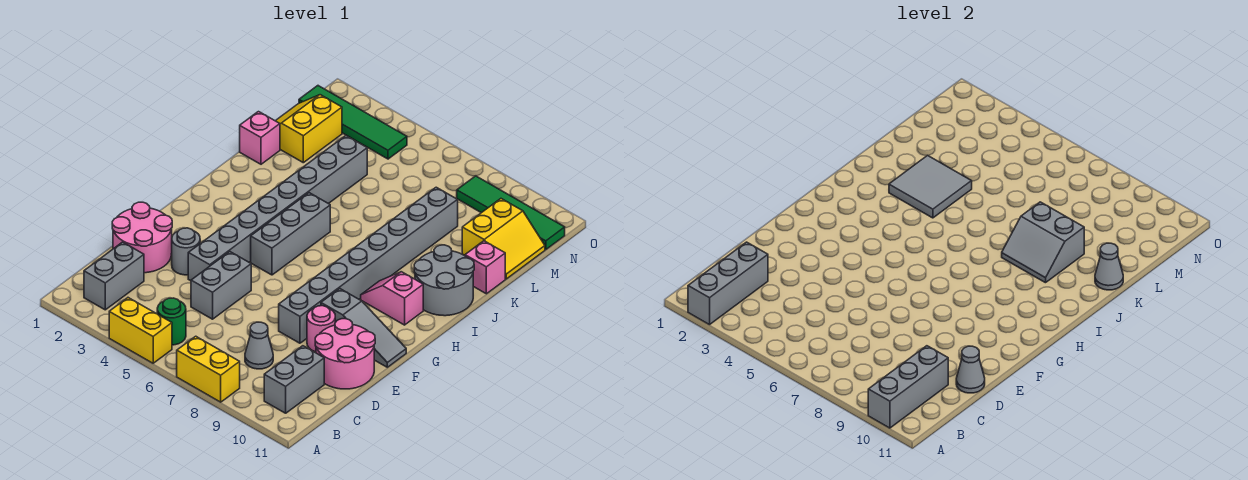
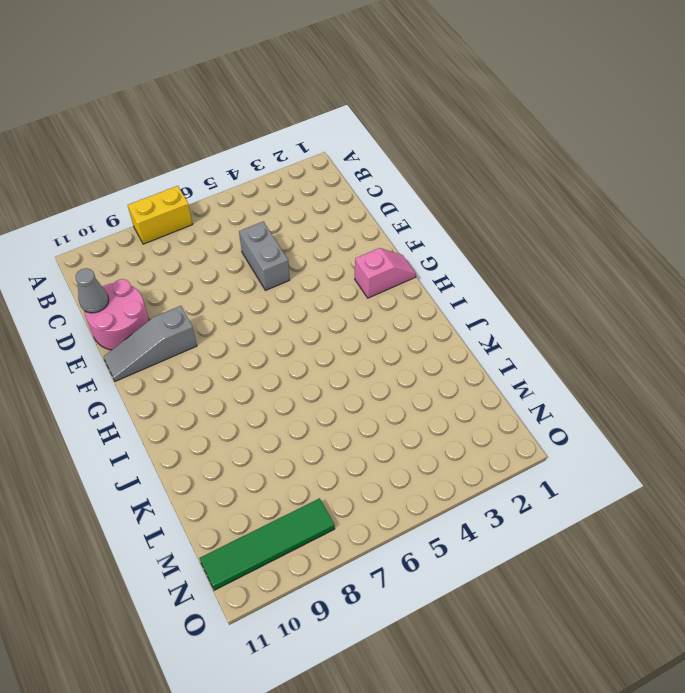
pink 1x2 slope [355,248,416,298] -> pink 1x2 slope moved to [361,272,423,325]
none -> yellow 1x2 brick [109,298,172,363]
none -> grey 1x2 brick [84,242,144,310]
none -> green 1x1 round brick [157,298,186,345]

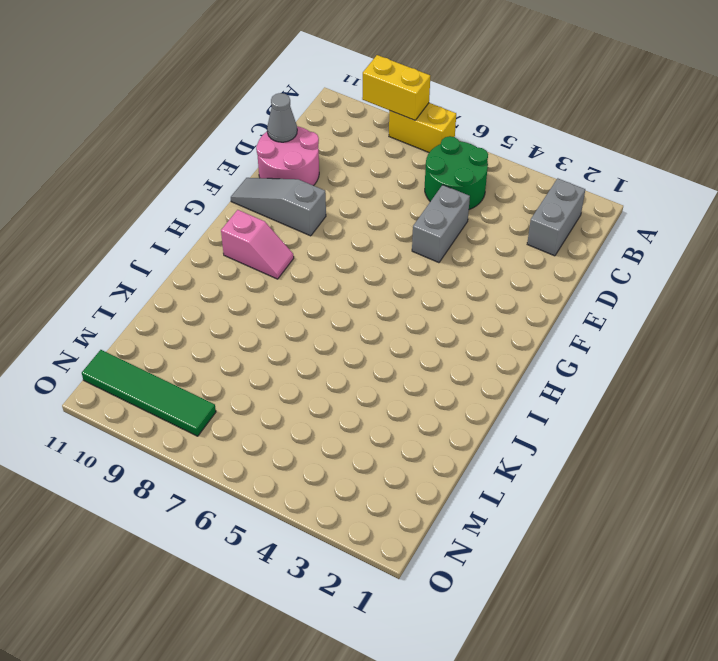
yellow 1x2 brick [362,55,430,120] -> yellow 1x2 brick moved to [109,298,172,363]
green 2x2 round brick [425,136,488,210] -> green 1x1 round brick [157,298,186,345]
none -> grey 1x2 brick [264,346,324,413]
none -> grey 1x1 cone [245,322,273,369]
none -> pink 2x2 round brick [112,202,172,273]

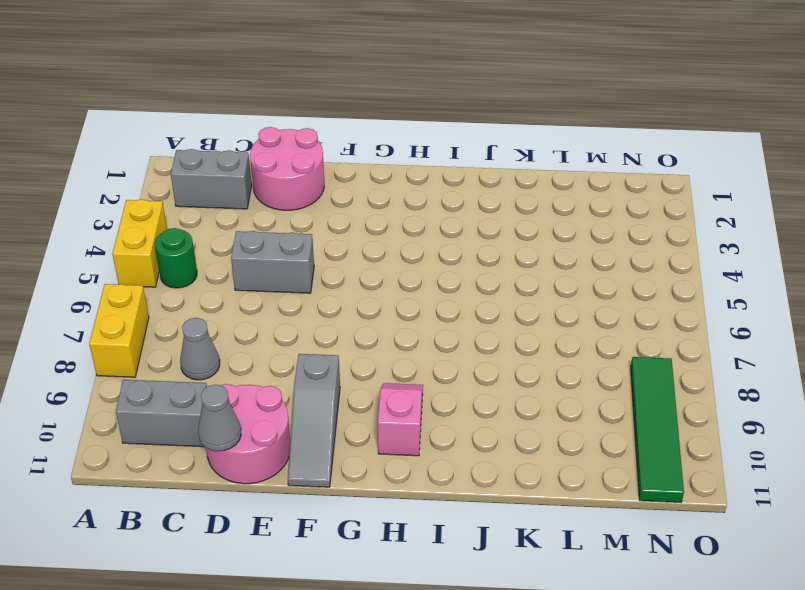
none -> grey 1x1 round brick [172,228,200,275]
none -> grey 1x8 brick [188,136,367,281]
none -> grey 1x8 brick [279,187,458,343]

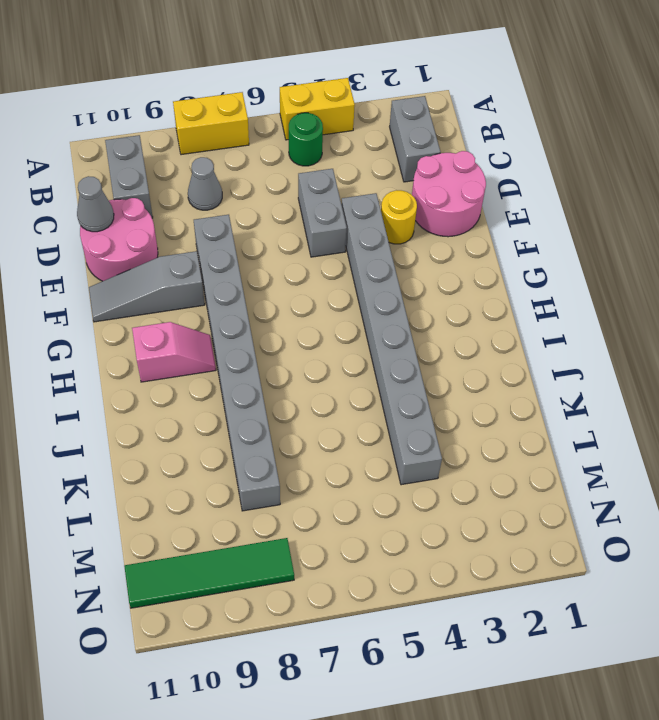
yellow 1x1 round brick [381,190,417,244] -> grey 1x1 round brick [172,228,200,275]
none -> pink 1x1 round brick [307,306,335,352]
none -> grey 1x3 brick [251,193,330,275]
none -> grey 2x2 round brick [414,245,474,316]

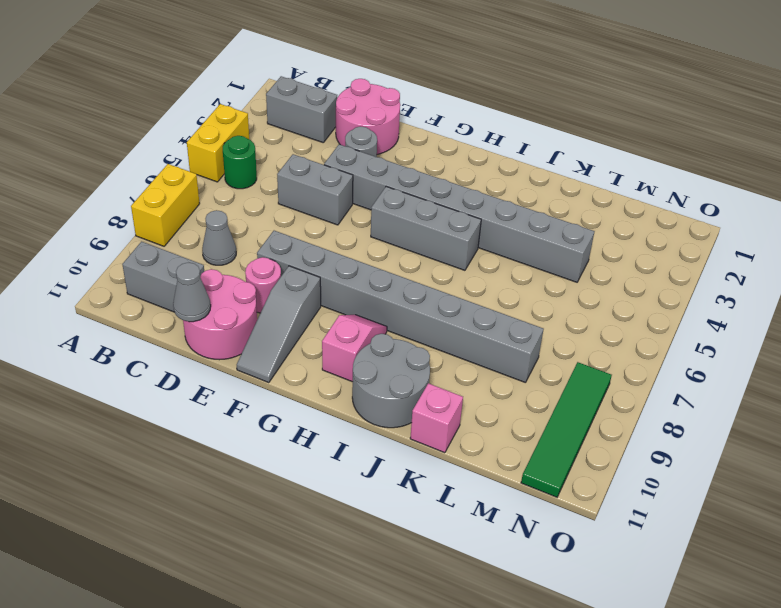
none -> pink 1x1 brick [240,112,280,164]
none -> yellow 2x2 slope [276,95,342,163]
none -> yellow 2x2 slope [462,199,545,279]

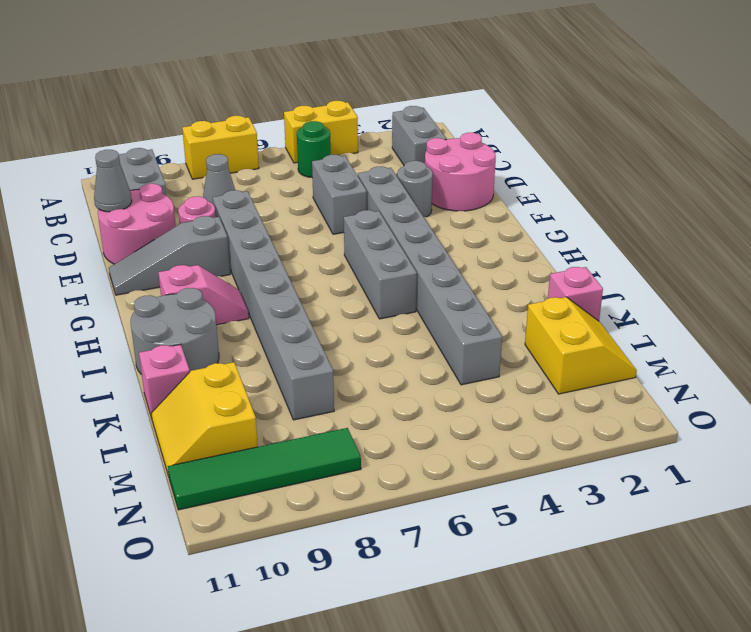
none -> green 1x4 tile [299,86,407,159]
none -> grey 1x3 brick [688,242,768,325]
none -> grey 1x3 brick [868,346,948,428]

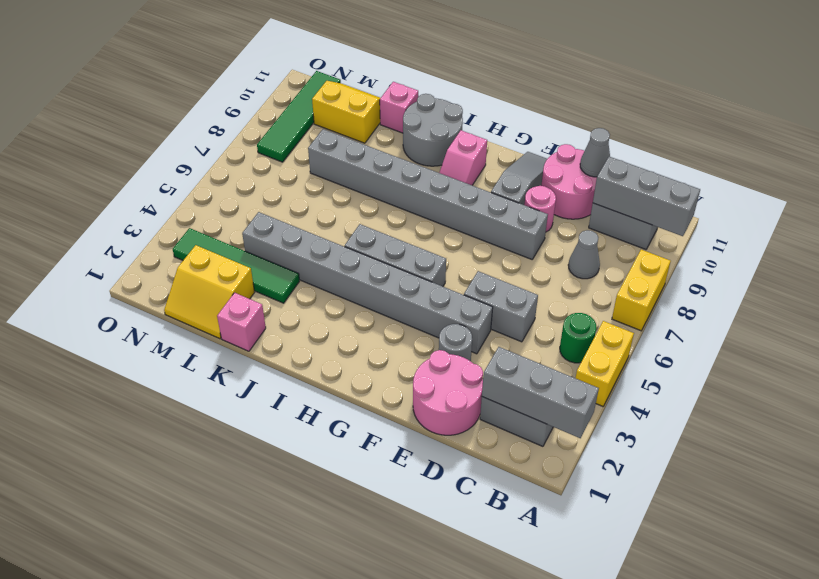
green 1x4 tile [173,228,299,303] -> green 1x4 tile turned to [299,86,407,159]
none -> grey 2x2 tile [889,155,972,218]
none -> grey 2x2 slope [1002,202,1084,283]
none -> grey 1x1 cone [1095,243,1123,290]

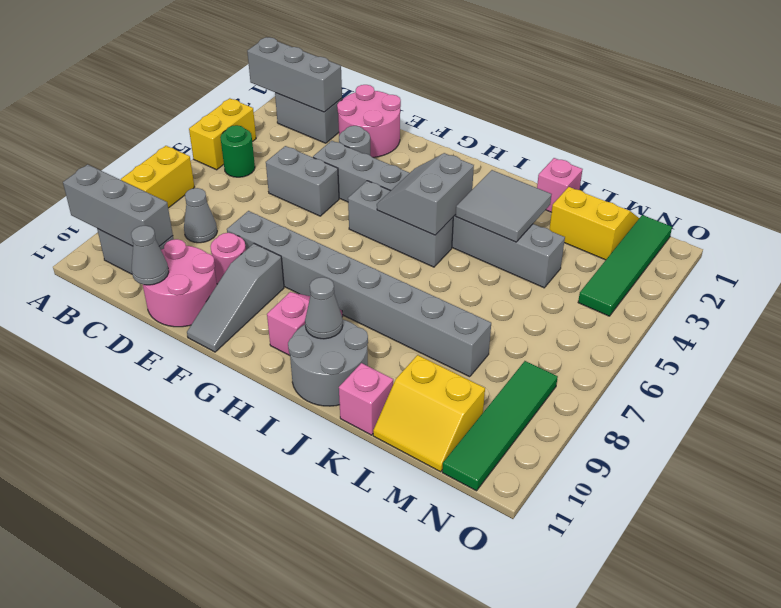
grey 2x2 slope [377,153,474,235] -> grey 2x2 slope moved to [1002,202,1084,283]
grey 1x1 cone [305,277,343,339] -> grey 1x1 cone moved to [1095,243,1123,290]

